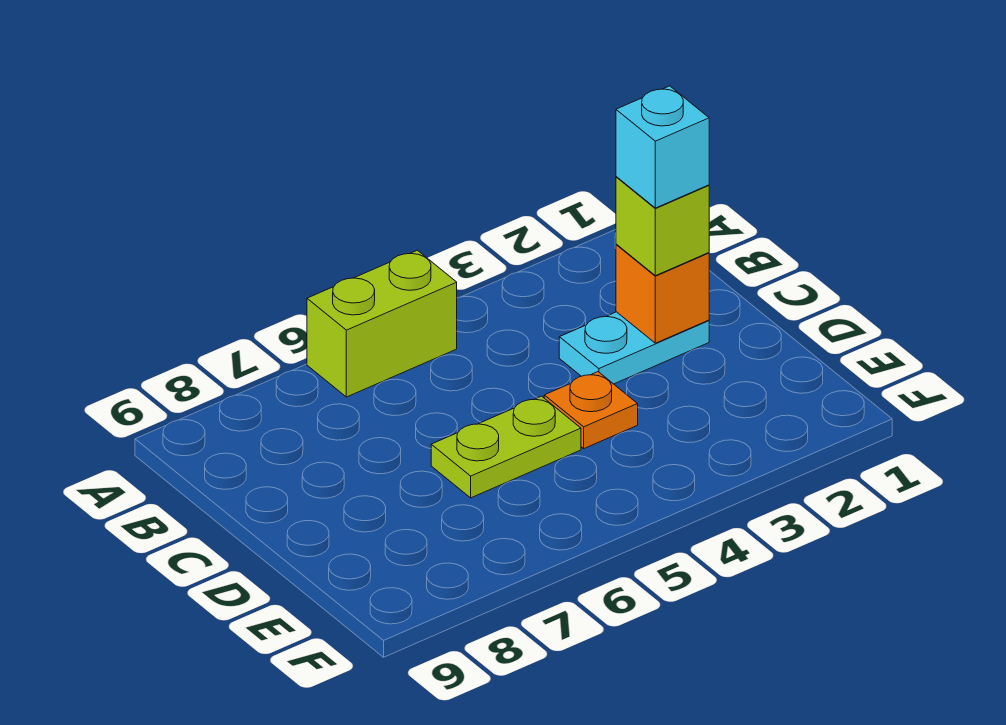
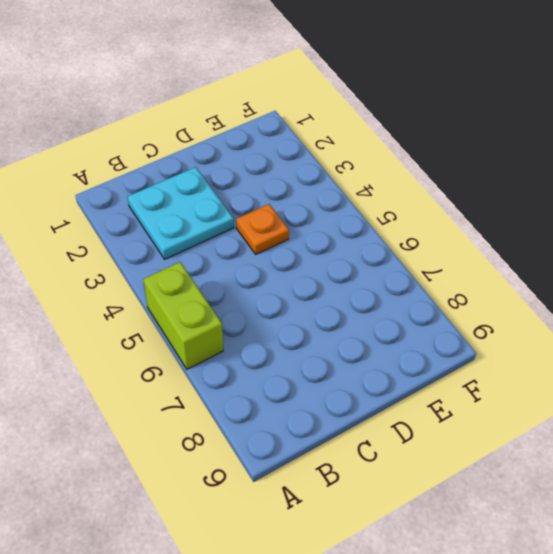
cyan 2x2 plate [128,167,234,259] -> cyan 1x2 plate [559,312,709,384]
none -> lime 1x2 plate [431,396,581,498]
none -> orange 1x1 brick [616,244,709,343]

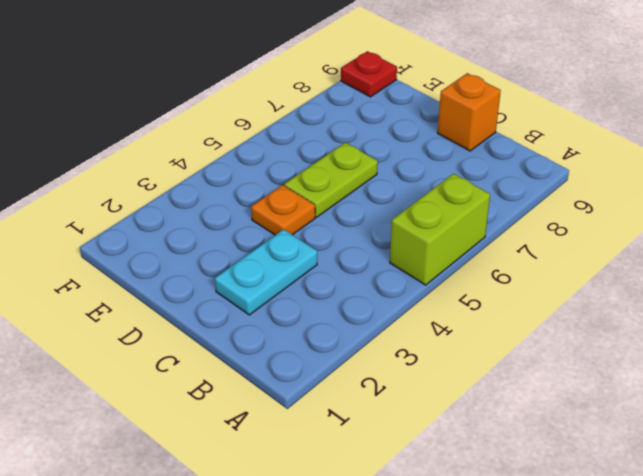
orange 1x1 brick [437,73,501,151] -> orange 1x1 brick moved to [616,244,709,343]
red 1x1 plate [341,51,397,97] -> none
none -> lime 1x1 brick [616,177,709,276]
none -> cyan 1x1 brick [616,86,709,208]

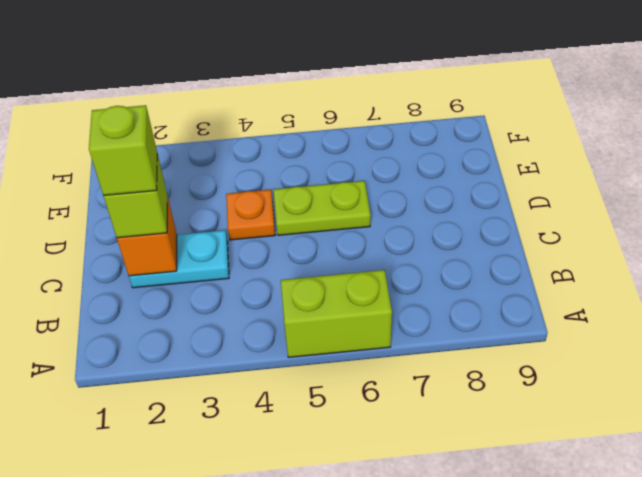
lime 1x1 brick [89,105,157,195] -> cyan 1x1 brick [616,86,709,208]

